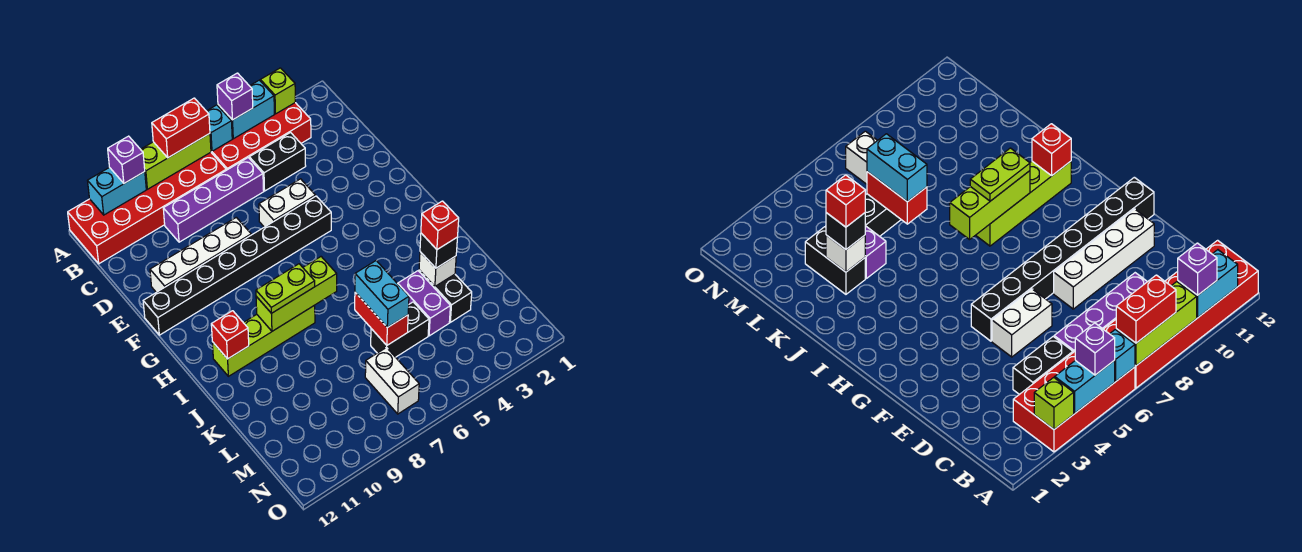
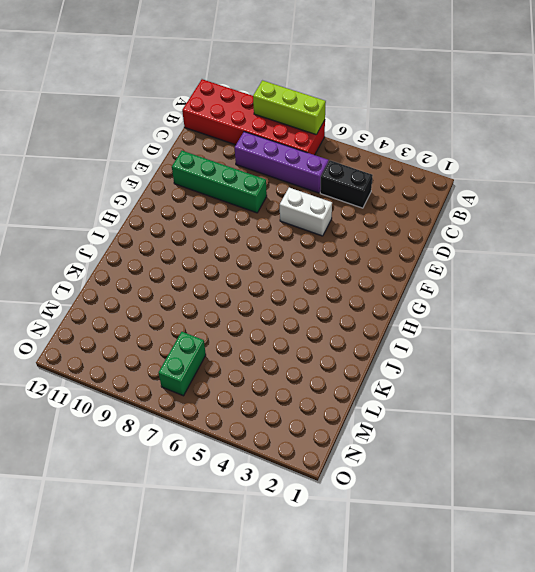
green 1x4 brick [172,151,267,213] -> white 1x4 brick [150,217,251,292]
green 1x2 brick [159,332,206,396] -> white 1x2 brick [365,347,419,414]
none -> red 2x4 brick [211,103,311,170]
none -> black 1x8 brick [143,196,331,335]
none -> lime 1x4 brick [212,305,315,376]

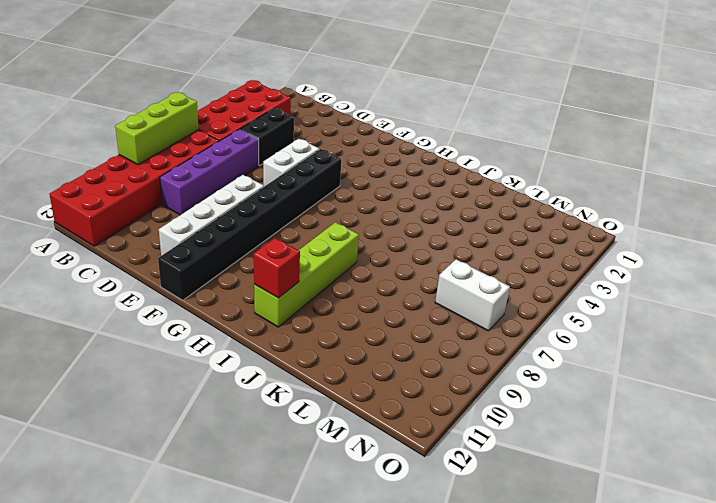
none -> black 1x2 brick [419,270,472,322]
none -> purple 1x2 brick [398,271,450,336]
none -> black 1x2 brick [371,302,429,357]

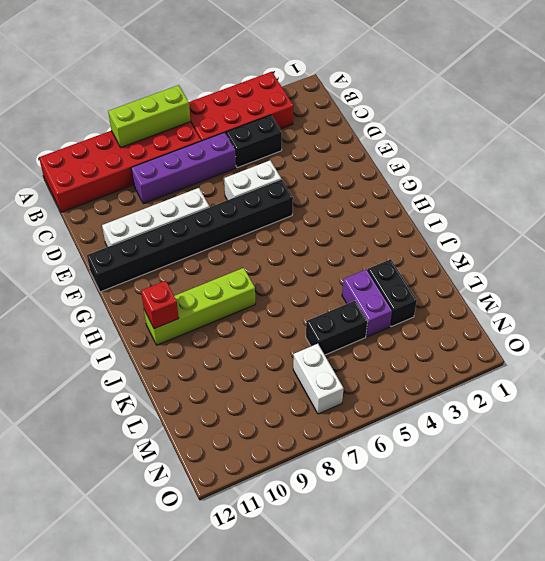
none -> lime 1x1 brick [260,68,295,114]
none -> cyan 1x2 brick [218,80,274,139]
none -> cyan 1x1 brick [207,105,232,151]

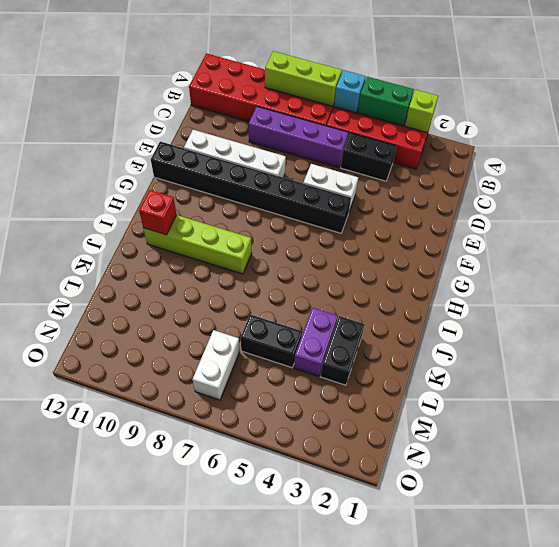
green 1x2 brick [357,77,414,126] -> cyan 1x2 brick [218,80,274,139]
none -> cyan 1x2 brick [88,167,146,215]
none -> lime 1x3 brick [256,257,337,331]
none -> white 1x1 brick [419,252,456,286]

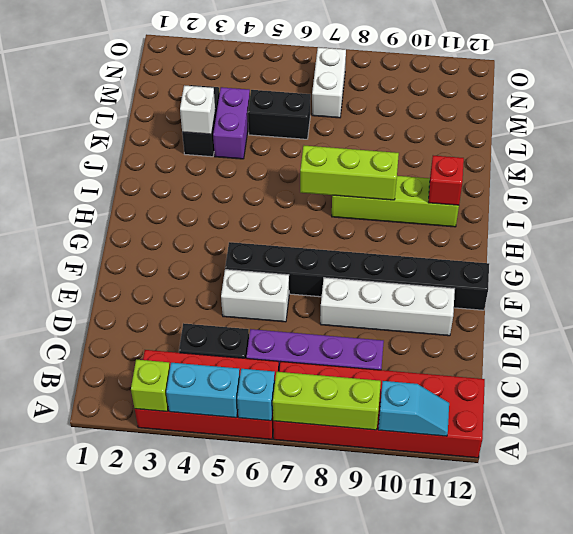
cyan 1x2 slope [378,381,449,436] -> cyan 1x2 brick [88,167,146,215]
none -> red 1x2 brick [355,292,408,345]
none -> purple 1x1 brick [217,73,253,120]
none -> red 1x2 brick [152,98,210,158]

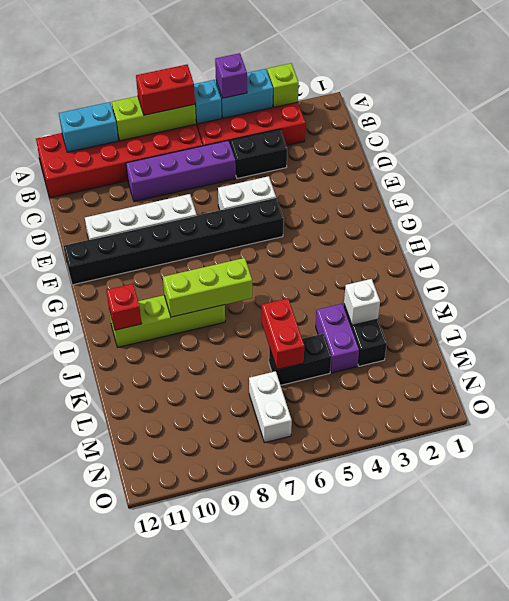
none -> purple 1x1 brick [108,136,145,183]
none -> lime 1x2 plate [256,264,315,313]
none -> black 1x1 brick [420,233,457,268]

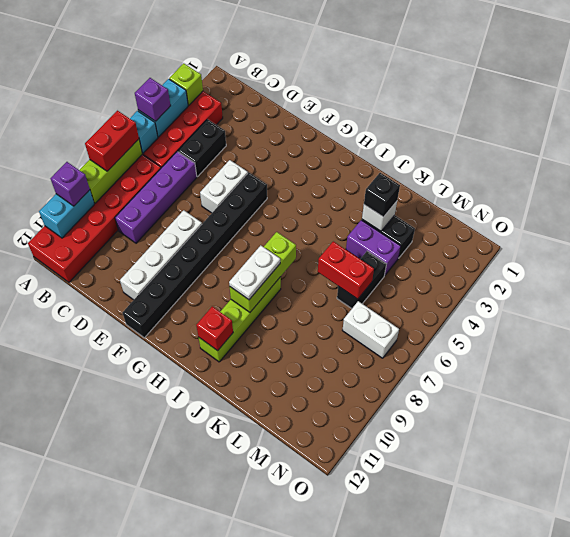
white 1x2 plate [229,245,280,300] -> lime 1x2 plate [256,264,315,313]
none -> cyan 1x2 brick [355,261,409,328]
none -> red 1x1 brick [421,201,459,249]

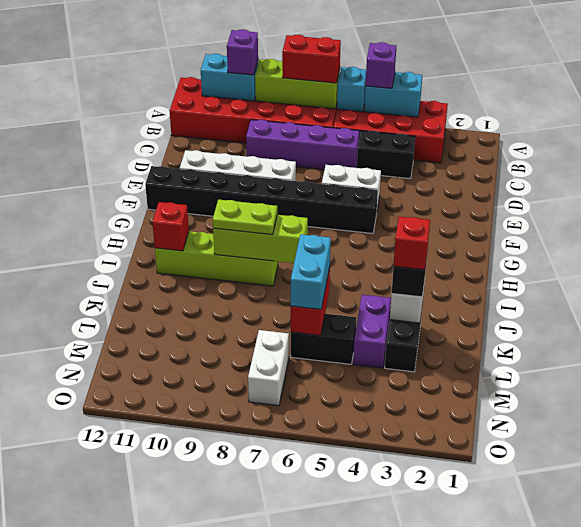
none -> lime 1x1 brick [260,68,295,114]

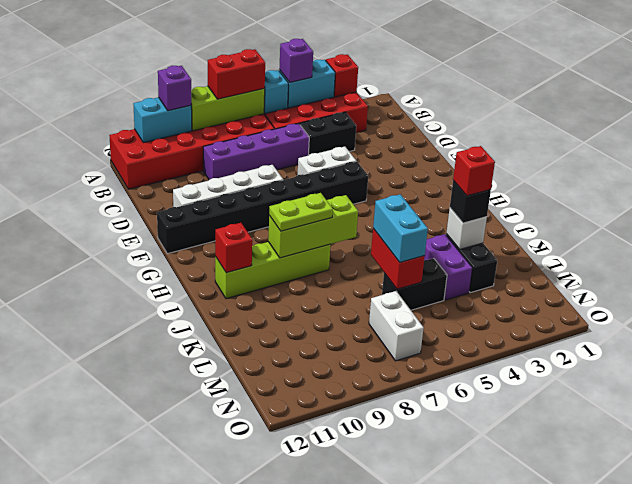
red 1x1 brick [326,54,358,97] -> lime 1x1 brick [260,68,295,114]

